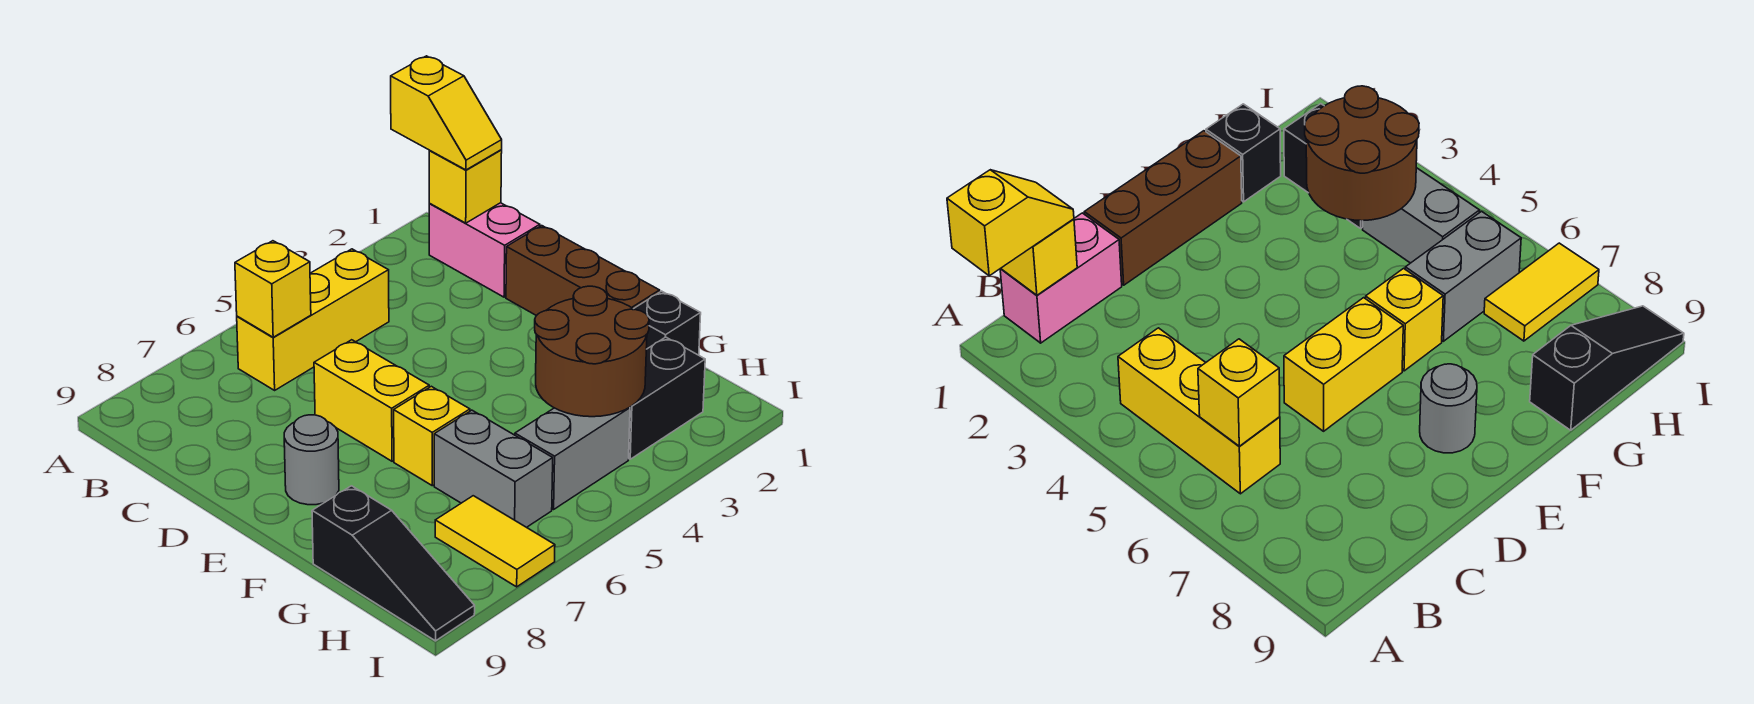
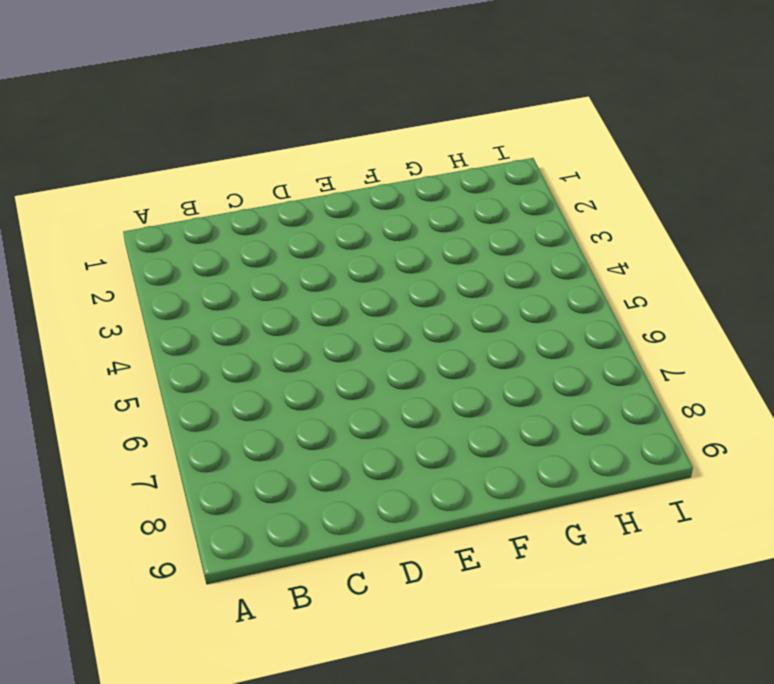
none -> pink 1x2 brick [429,203,540,297]
none -> yellow 1x3 brick [237,249,389,390]
none -> brown 1x3 brick [506,226,660,316]

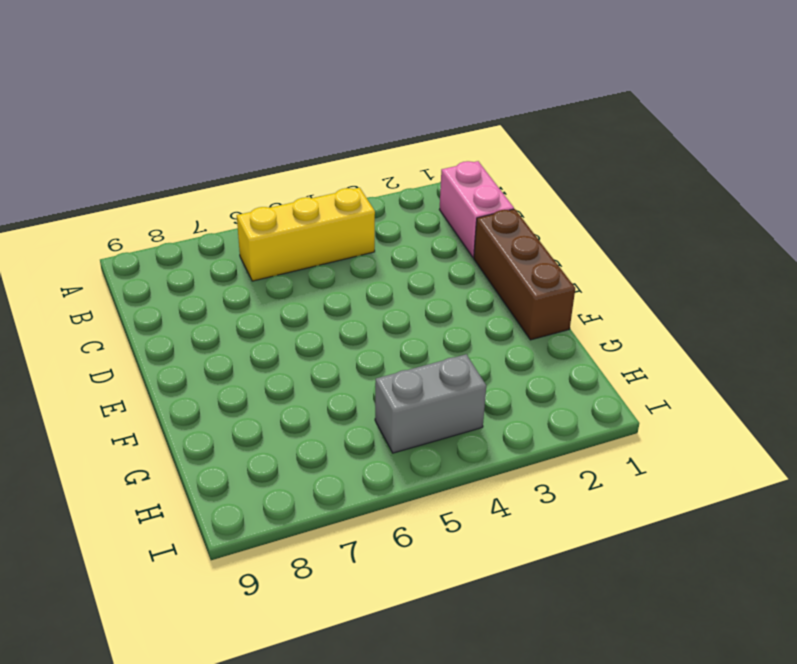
none -> yellow 1x2 brick [314,340,429,461]
none -> grey 1x1 round brick [284,415,339,505]
none -> yellow 1x1 brick [394,386,470,486]

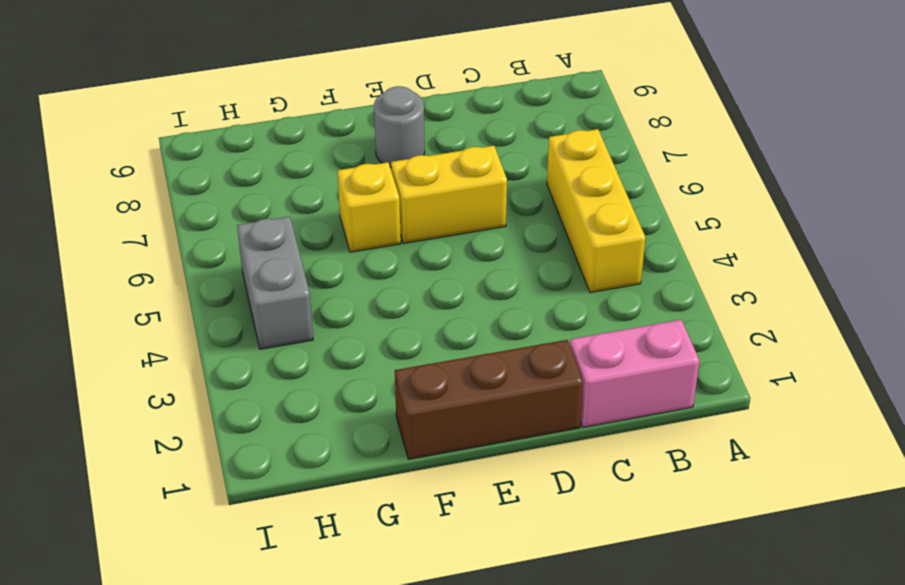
none -> black 1x1 brick [634,291,701,355]
none -> grey 1x2 brick [434,410,553,527]
none -> black 1x3 slope [312,486,475,641]

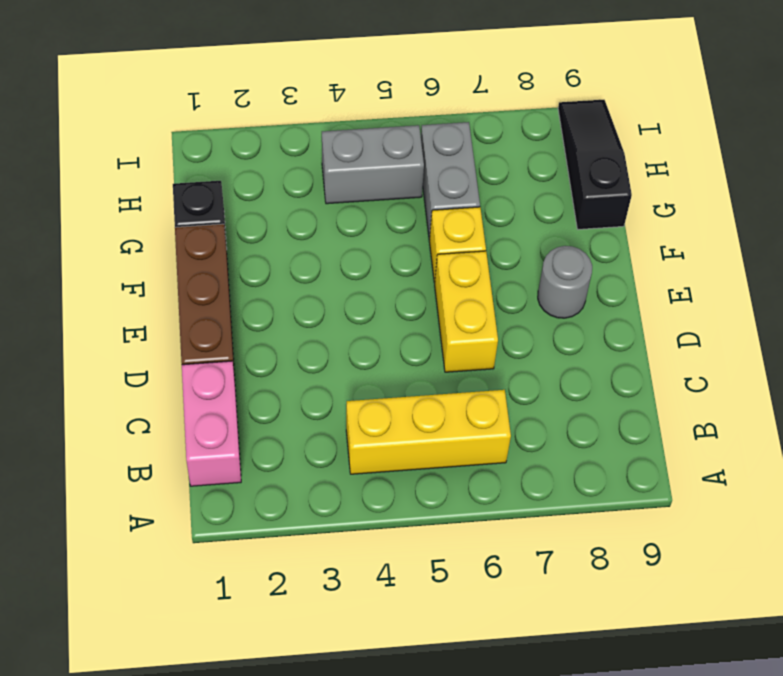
none -> black 1x2 brick [629,337,705,459]
none -> yellow 1x2 tile [435,496,555,587]
none -> yellow 1x1 brick [429,150,502,223]

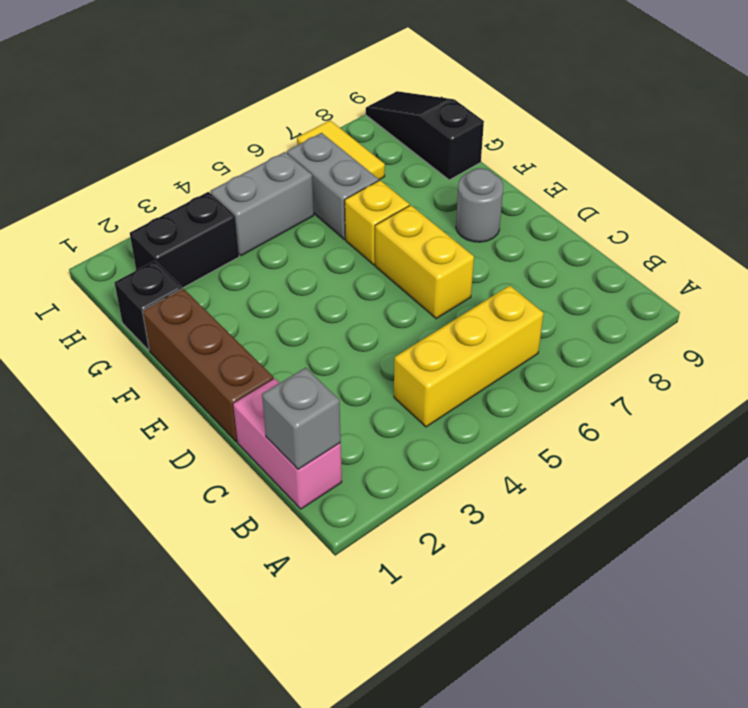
grey 1x1 brick [262,368,341,469] -> yellow 1x1 brick [429,150,502,223]
none -> yellow 1x1 brick [235,241,311,337]
none -> brown 2x2 round brick [535,286,649,417]
none -> yellow 1x2 slope [391,56,502,170]

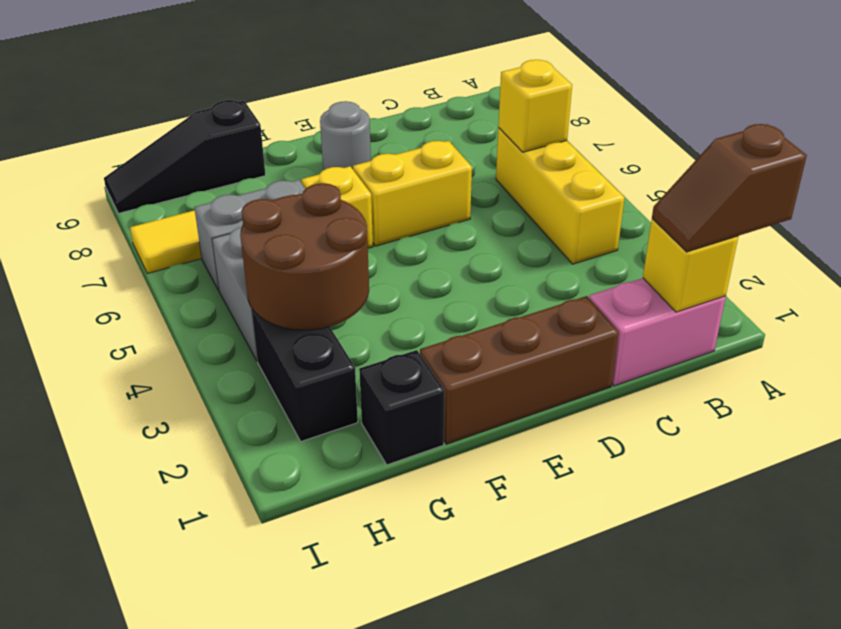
brown 1x2 slope [652,124,807,252] -> yellow 1x2 slope [391,56,502,170]

